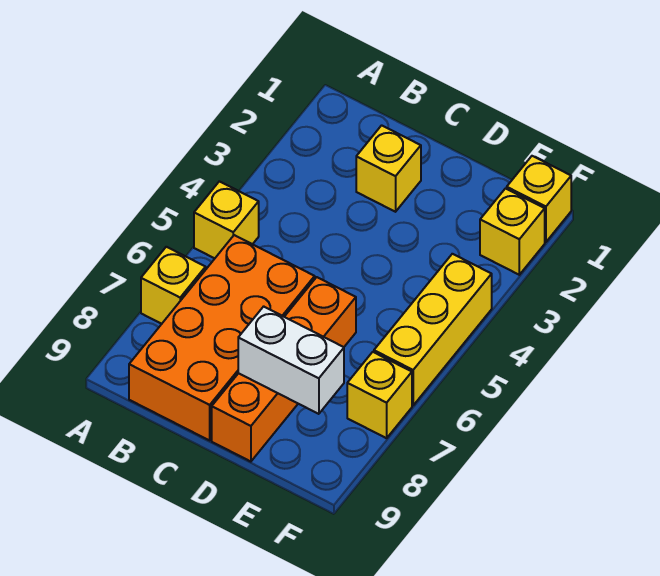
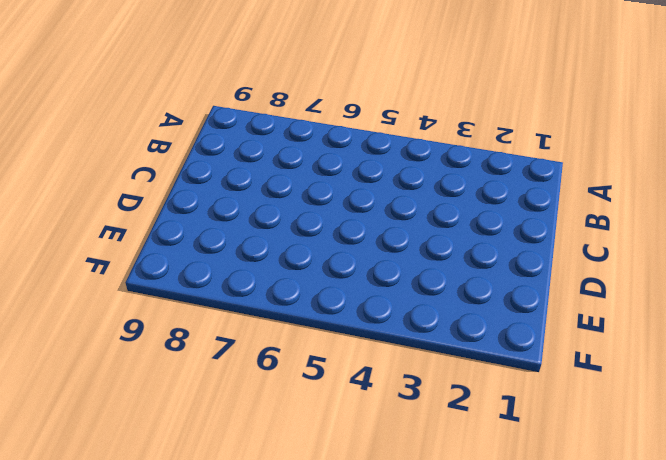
none -> yellow 1x1 brick [194,181,259,258]
none -> yellow 1x1 brick [141,247,206,324]

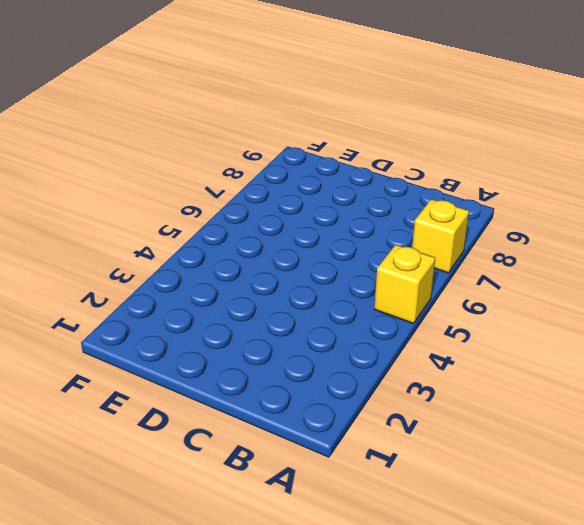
none -> orange 2x4 brick [129,235,315,440]
none -> yellow 1x1 brick [356,125,421,212]

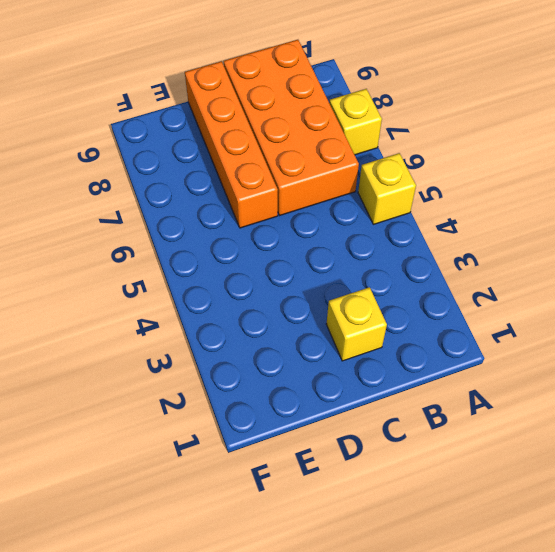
none -> yellow 1x1 brick [507,156,571,242]
none -> yellow 1x1 brick [480,188,545,275]

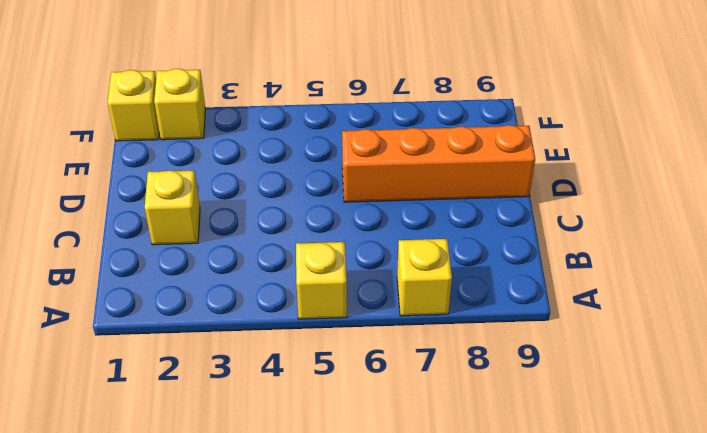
none -> orange 2x4 brick [129,235,315,440]
none -> yellow 1x3 brick [374,254,492,405]

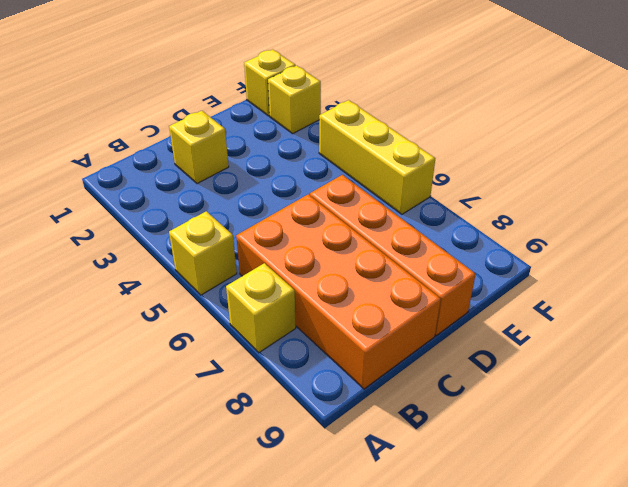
none -> yellow 1x1 brick [347,352,412,438]
none -> white 1x2 brick [238,306,344,414]

